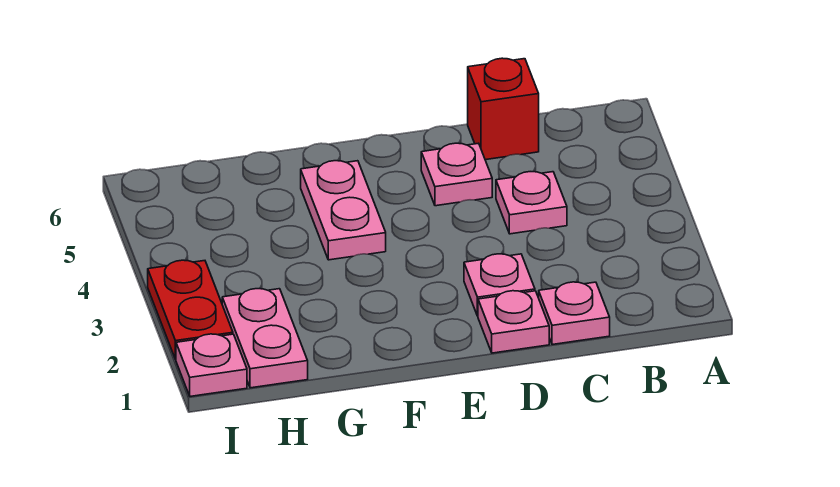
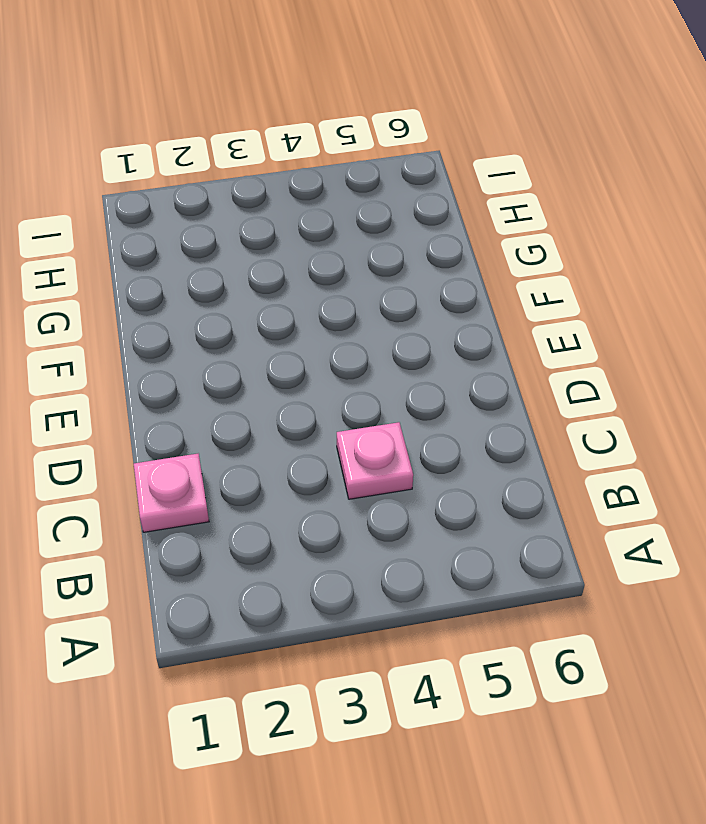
none -> red 1x1 brick [468,58,539,160]
none -> pink 1x1 plate [478,291,549,353]

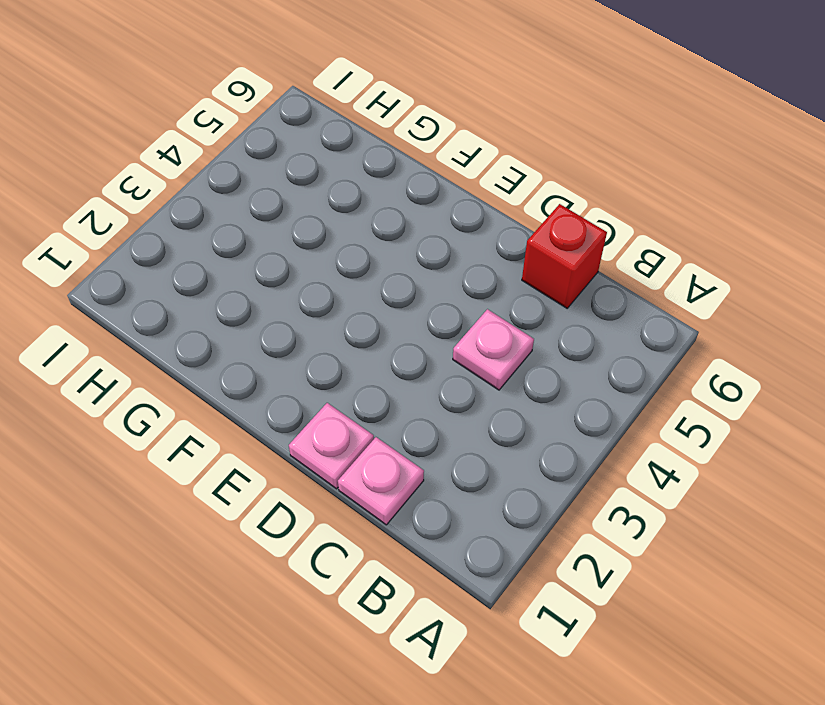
none -> pink 1x1 plate [464,254,535,316]
none -> pink 1x1 plate [421,143,492,206]

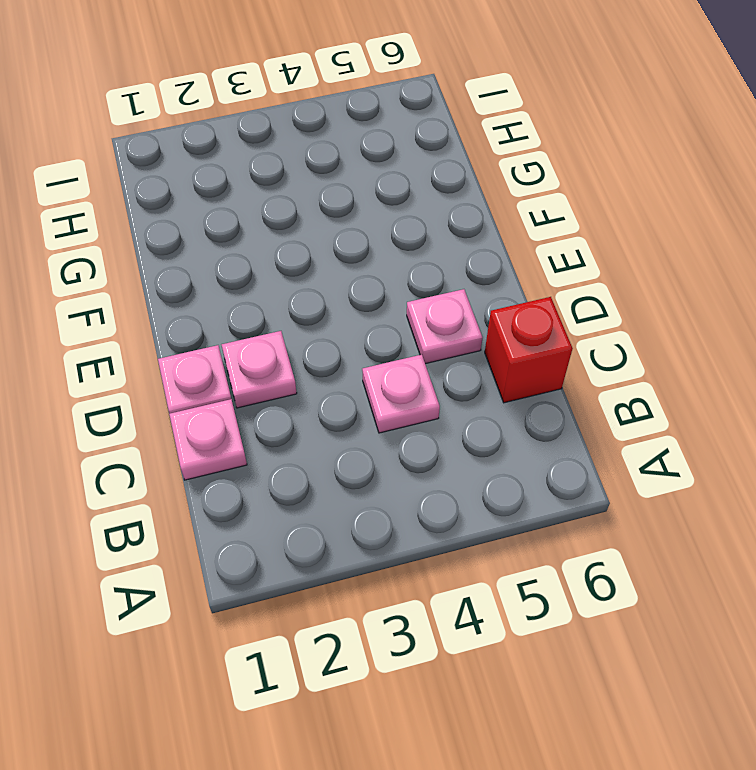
none -> pink 1x2 plate [301,161,386,260]
none -> pink 1x2 plate [222,289,308,388]

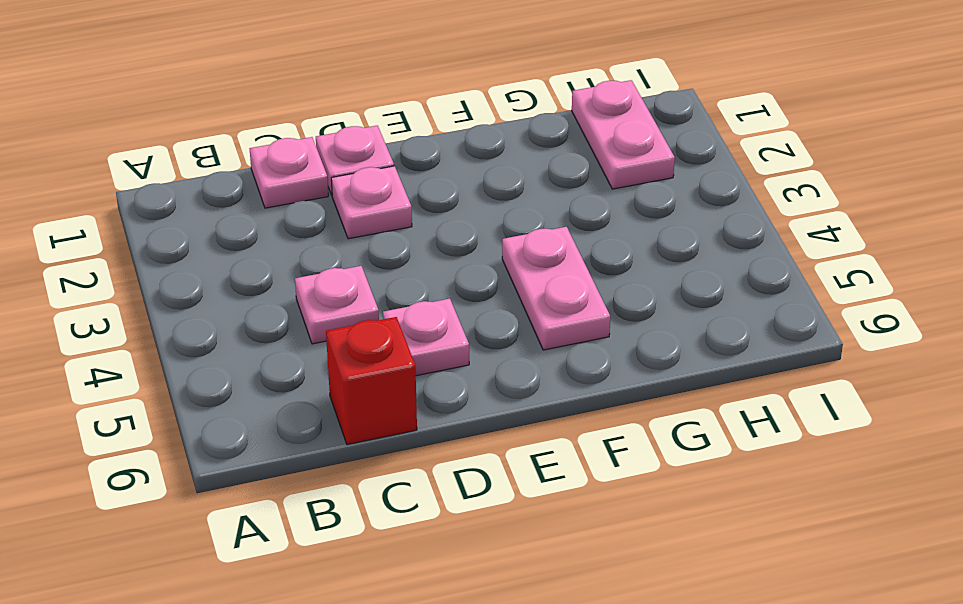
none -> pink 1x1 plate [176,334,247,396]
none -> red 1x2 plate [148,260,233,359]

